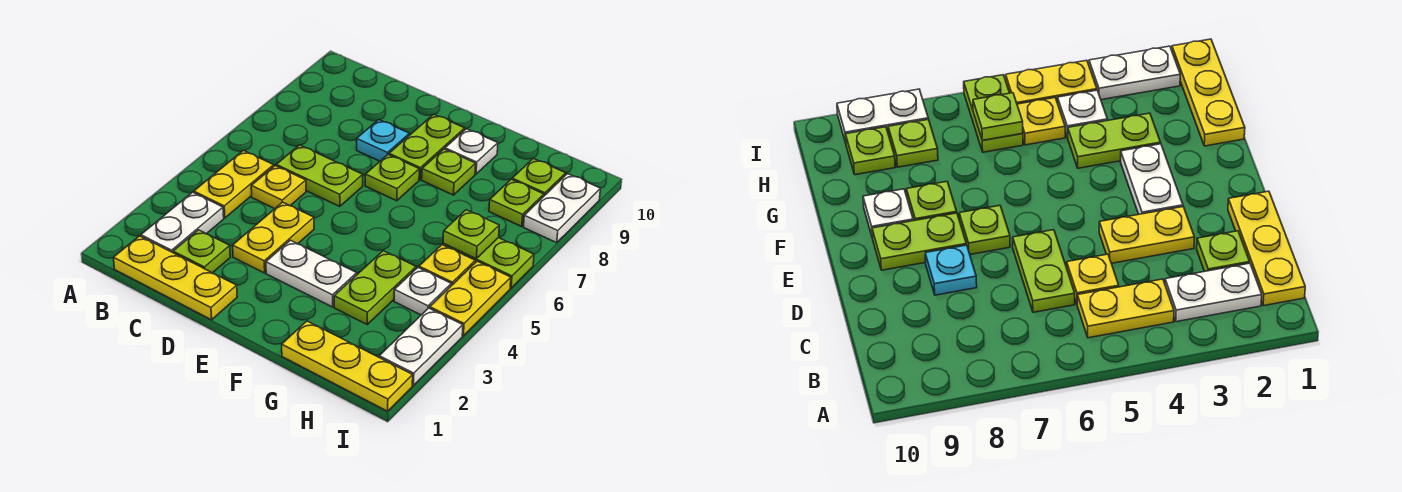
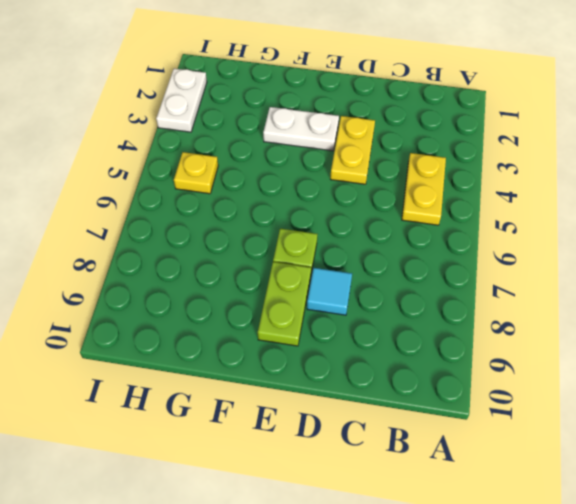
cyan 1x1 tile [307,268,352,315] -> cyan 1x1 plate [357,120,409,161]
none -> yellow 1x3 plate [114,236,237,320]
none -> white 1x2 plate [141,192,224,253]
none -> lime 1x1 plate [173,230,230,273]

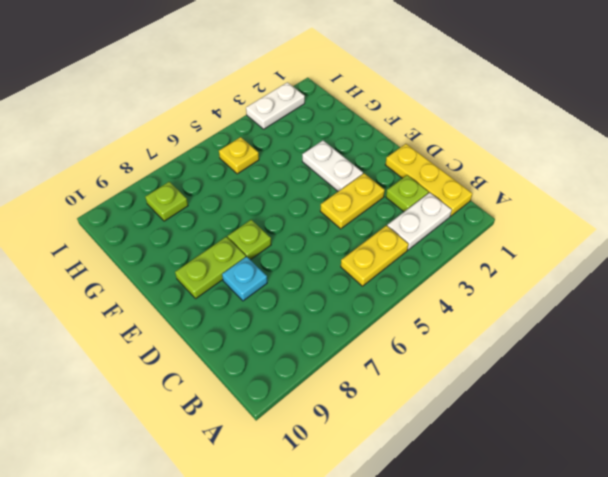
none -> yellow 1x1 plate [251,166,306,209]
none -> lime 1x2 plate [276,145,363,206]
none -> lime 1x1 plate [422,149,476,195]

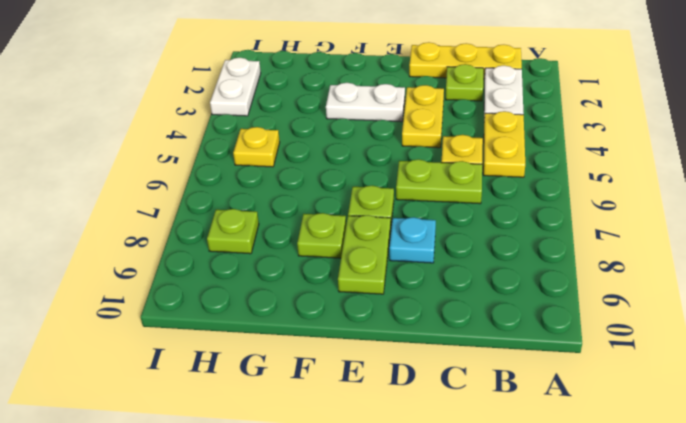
none -> white 1x1 plate [445,129,498,174]
none -> yellow 1x3 plate [282,321,413,411]
none -> lime 1x2 plate [334,251,416,324]

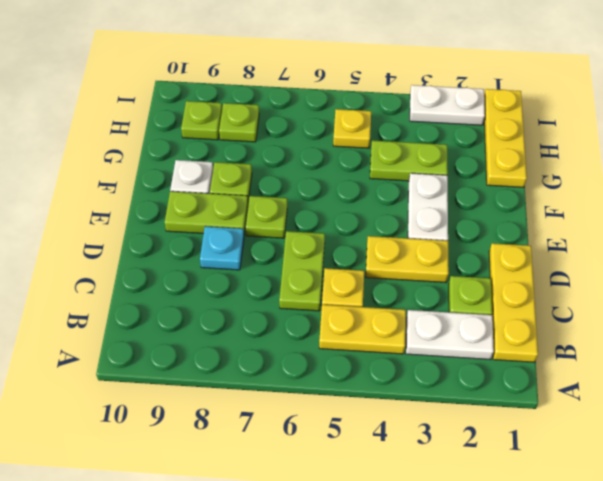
none -> white 1x1 plate [394,268,451,315]
none -> lime 1x2 plate [443,238,534,288]
none -> yellow 1x2 plate [430,261,511,336]

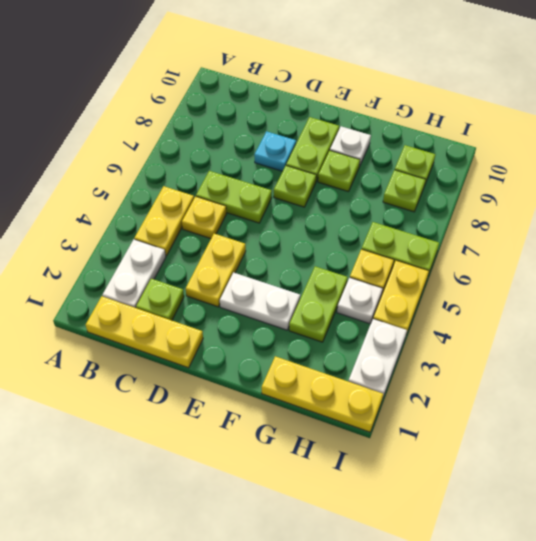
none -> white 1x2 plate [524,174,601,243]
none -> lime 1x1 plate [443,210,499,259]

